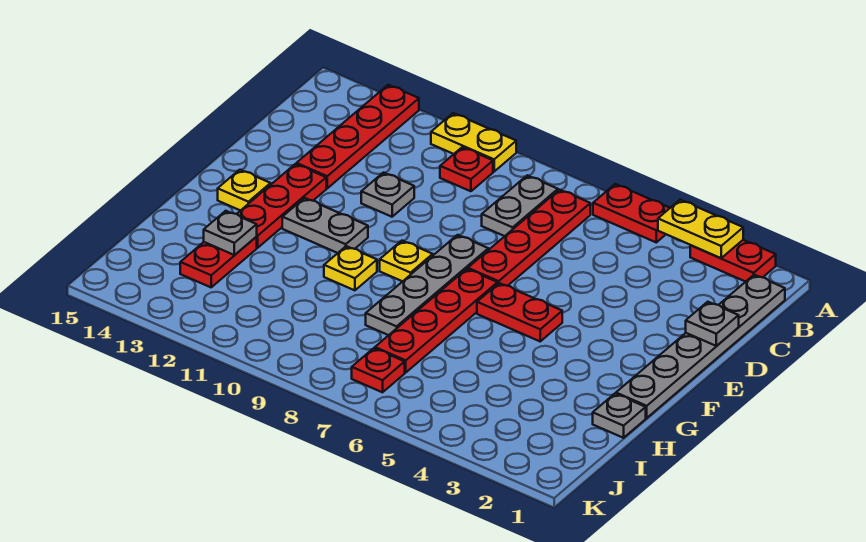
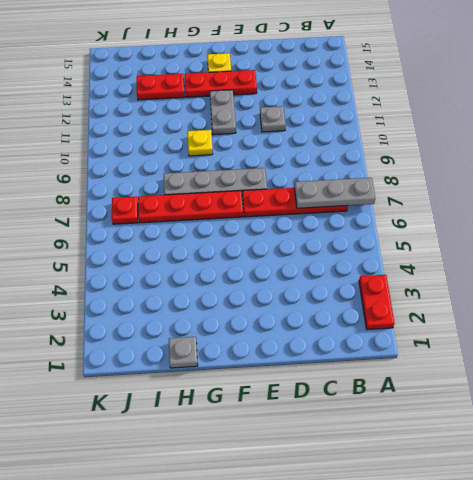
grey 1x3 plate [294,178,375,208] -> none
none -> red 1x2 plate [593,184,670,242]
none -> yellow 1x2 plate [431,113,516,171]
none -> red 1x4 plate [296,85,419,188]

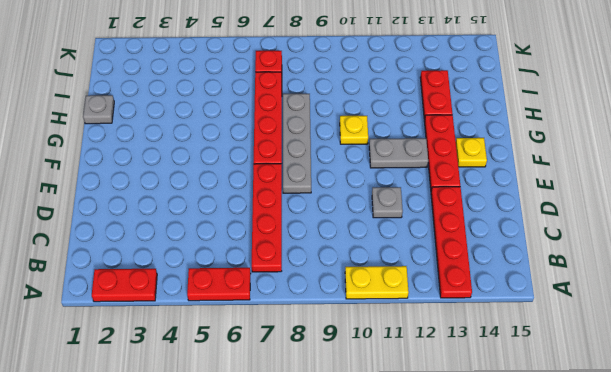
none -> grey 1x6 plate [616,275,785,418]
none -> grey 1x2 plate [482,175,558,236]
none -> red 1x1 plate [440,147,493,191]

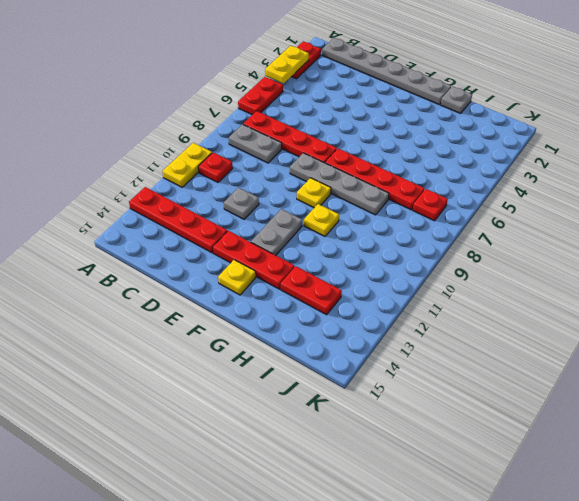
none -> red 1x2 plate [477,283,562,341]
none -> grey 1x1 plate [686,302,739,346]
none -> grey 1x1 plate [204,211,257,255]

